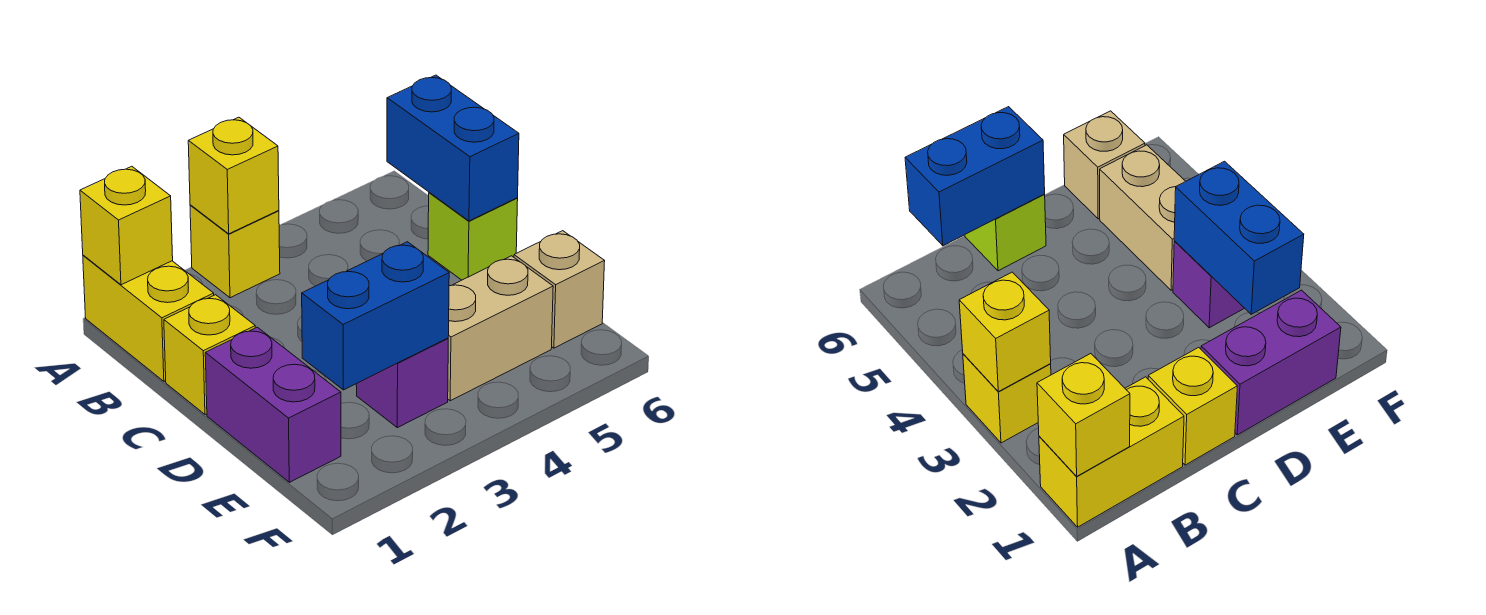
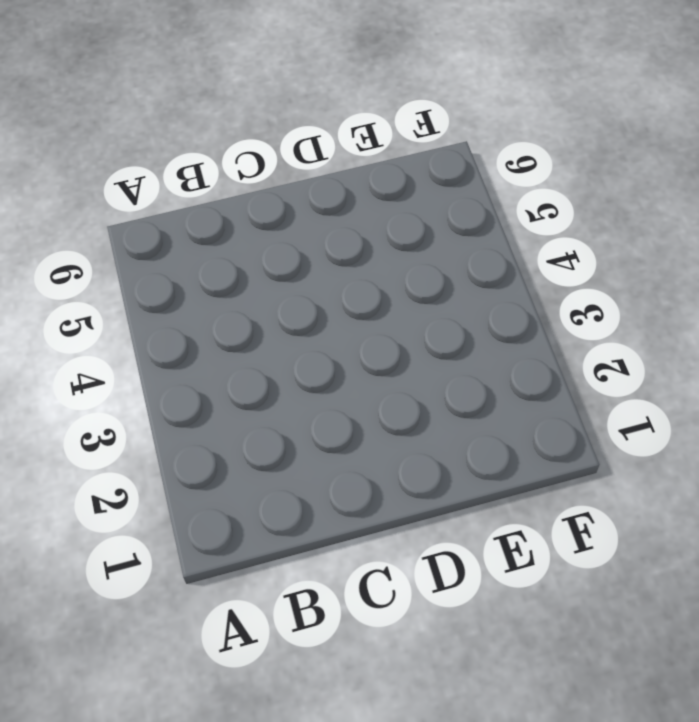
none -> yellow 1x2 brick [83,255,214,381]
none -> yellow 1x1 brick [190,205,280,298]
none -> yellow 1x1 brick [164,295,255,415]

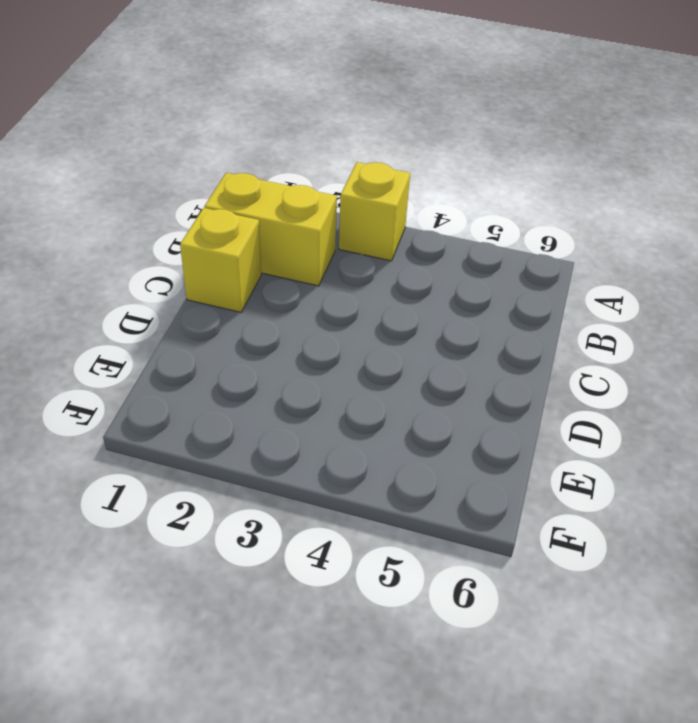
yellow 1x2 brick [204,173,337,286] -> yellow 1x2 brick turned to [83,255,214,381]
none -> lime 1x1 brick [428,192,518,280]
none -> purple 1x2 brick [205,327,341,482]
none -> purple 1x1 brick [356,338,448,428]

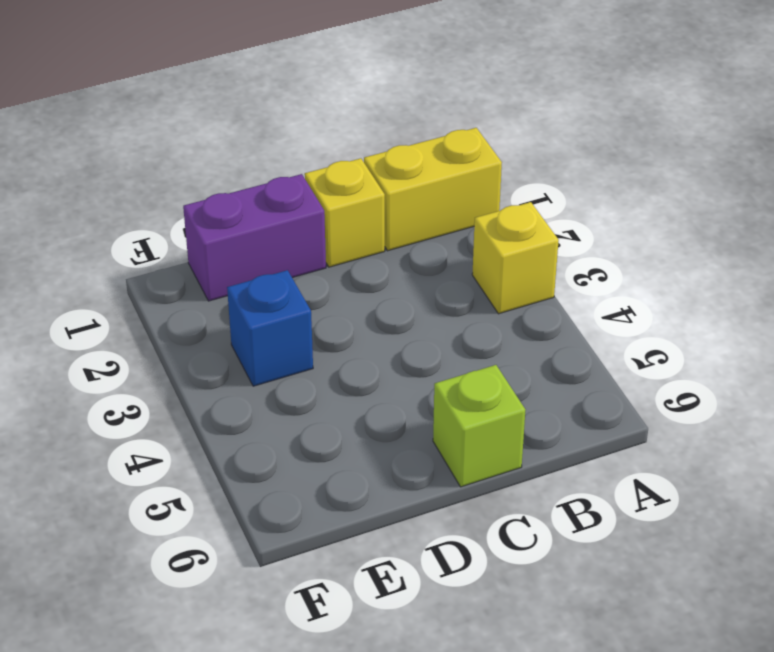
blue 1x1 brick [227,270,313,386] -> purple 1x1 brick [356,338,448,428]
none -> tan 1x2 brick [448,256,553,401]
none -> tan 1x1 brick [514,231,605,348]
none -> yellow 1x1 brick [80,166,173,285]

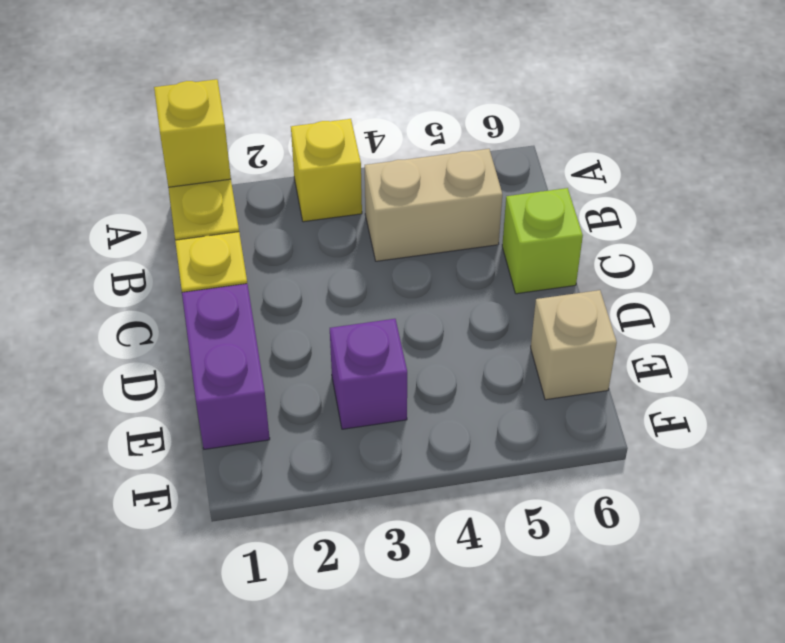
tan 1x2 brick [365,149,502,261] -> tan 1x2 brick moved to [448,256,553,401]
none -> yellow 1x1 brick [188,117,279,234]
none -> blue 1x2 brick [387,75,519,221]
none -> blue 1x2 brick [302,242,449,390]

